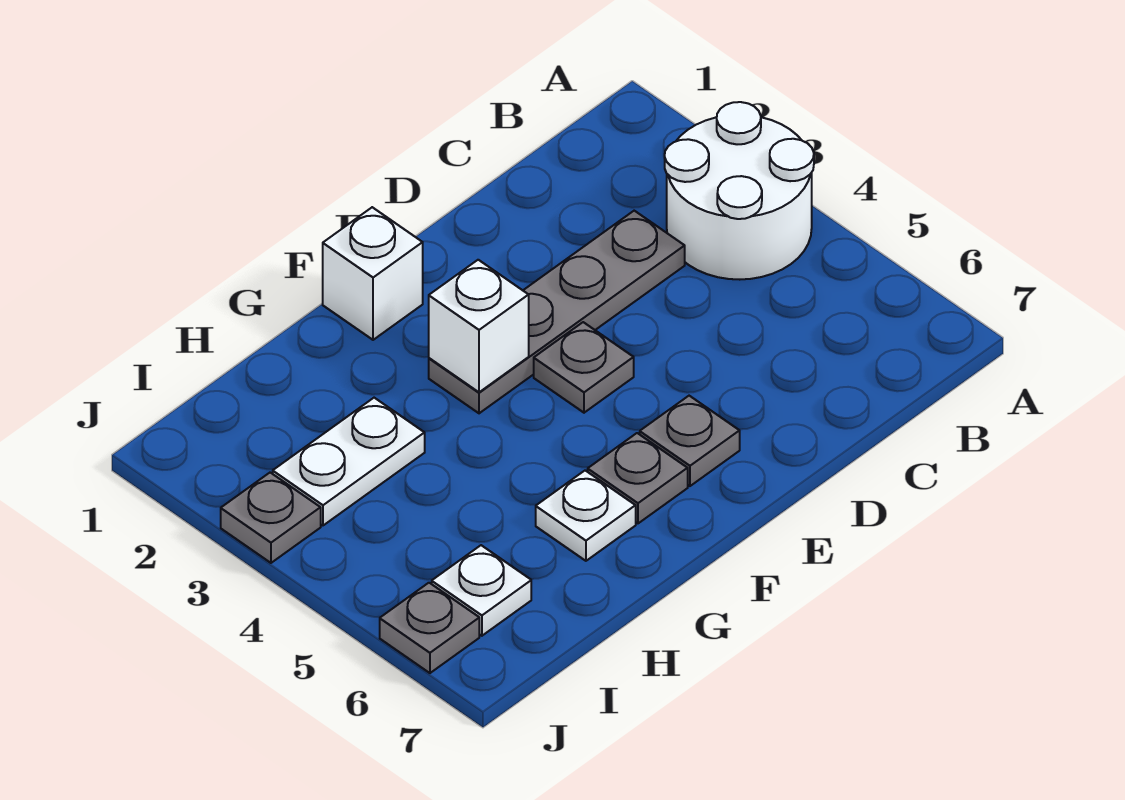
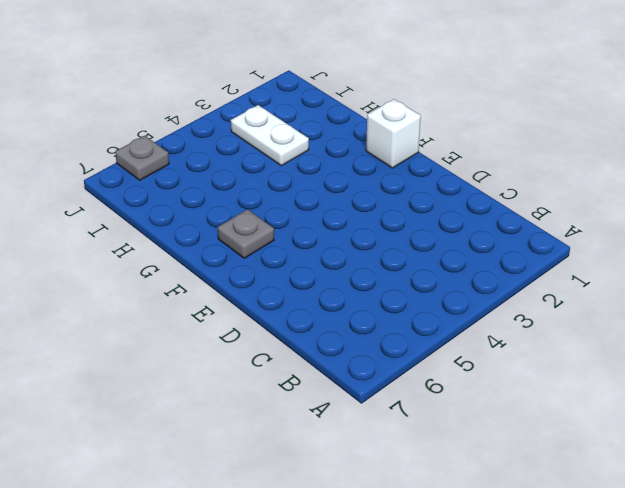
none -> white 2x2 round brick [665,102,814,280]
none -> grey 1x4 plate [429,211,685,413]
none -> grey 1x1 plate [534,322,634,413]

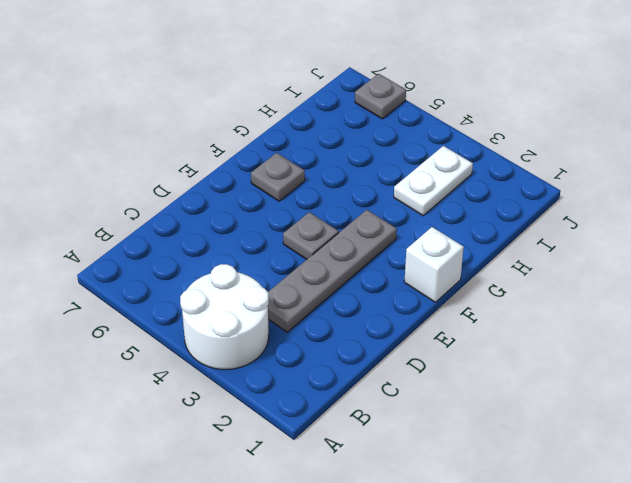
none -> grey 1x1 plate [640,396,740,486]
none -> white 1x1 plate [536,470,636,561]
none -> white 1x1 plate [432,545,531,636]

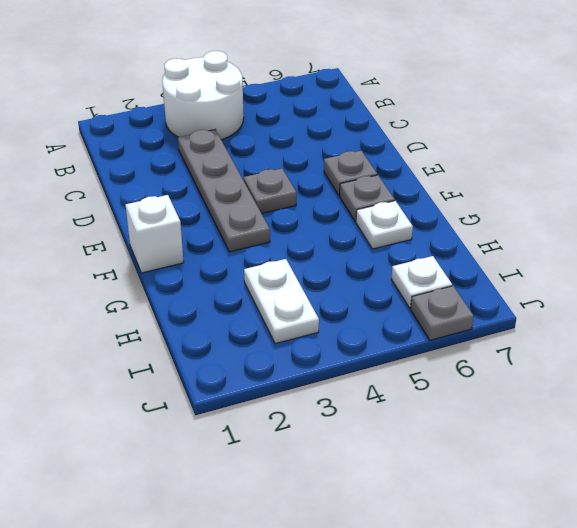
none -> grey 1x1 plate [221,473,321,563]
none -> white 1x1 brick [429,260,529,392]

